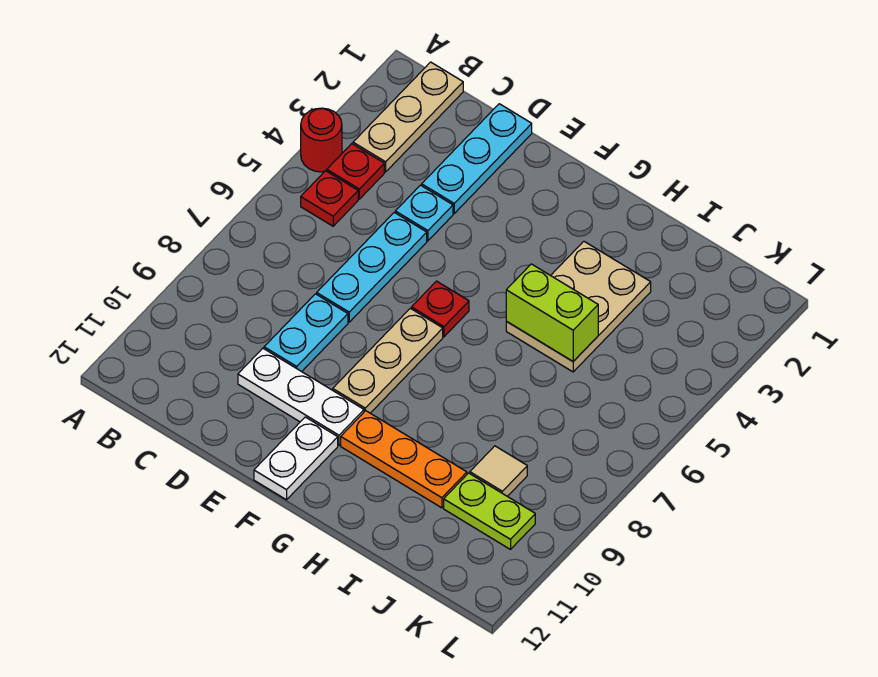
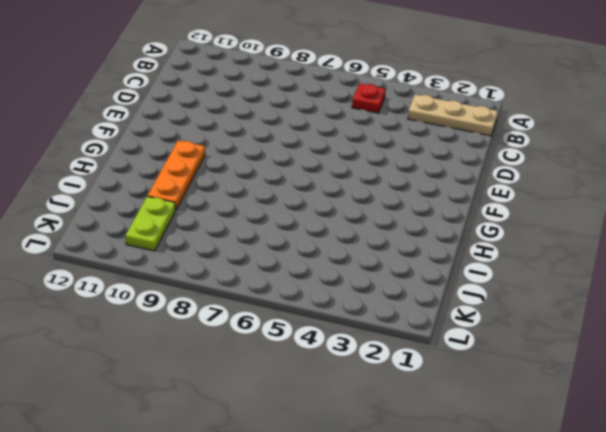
none -> red 1x1 round brick [301,108,342,172]
none -> red 1x1 plate [327,144,384,199]
none -> cyan 1x3 plate [422,104,532,213]

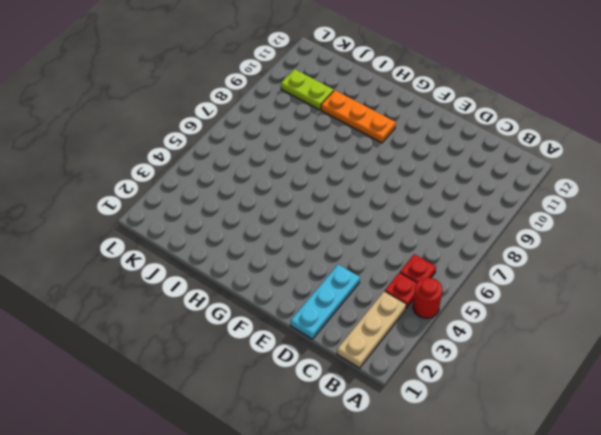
none -> cyan 1x1 plate [395,185,453,241]
none -> cyan 1x3 plate [317,212,427,322]
none -> cyan 1x2 plate [264,294,348,372]

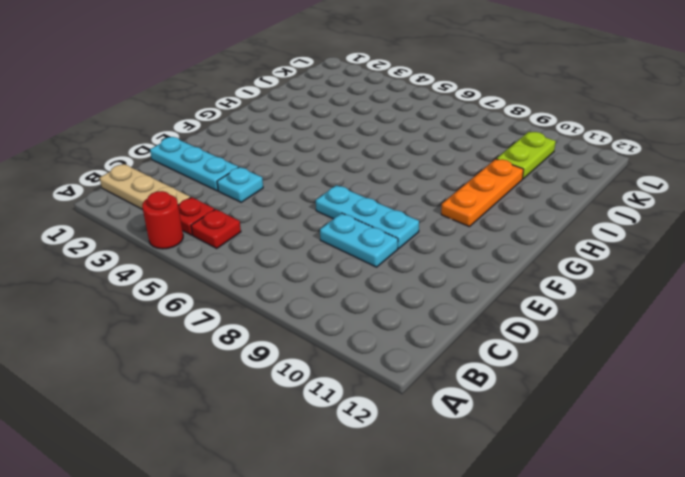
cyan 1x3 plate [316,185,419,249] -> cyan 1x3 plate moved to [317,212,427,322]
none -> white 1x3 plate [238,348,364,445]
none -> red 1x1 plate [411,281,469,337]
none -> tan 1x3 plate [333,308,443,413]

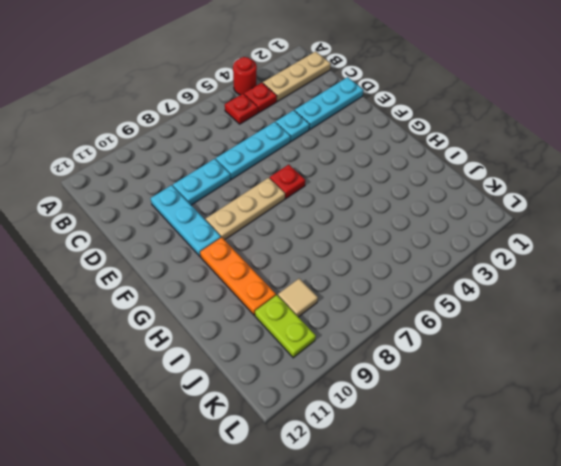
cyan 1x3 plate [151,185,221,256] -> white 1x3 plate [238,348,364,445]
none -> white 1x2 plate [254,417,338,500]
none -> tan 2x3 plate [506,241,651,372]
none -> lime 1x2 brick [506,264,598,361]

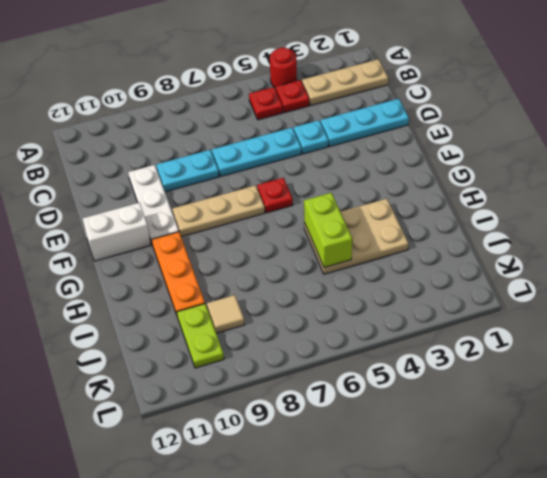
white 1x2 brick [83,203,151,261] -> white 1x2 plate [254,417,338,500]

